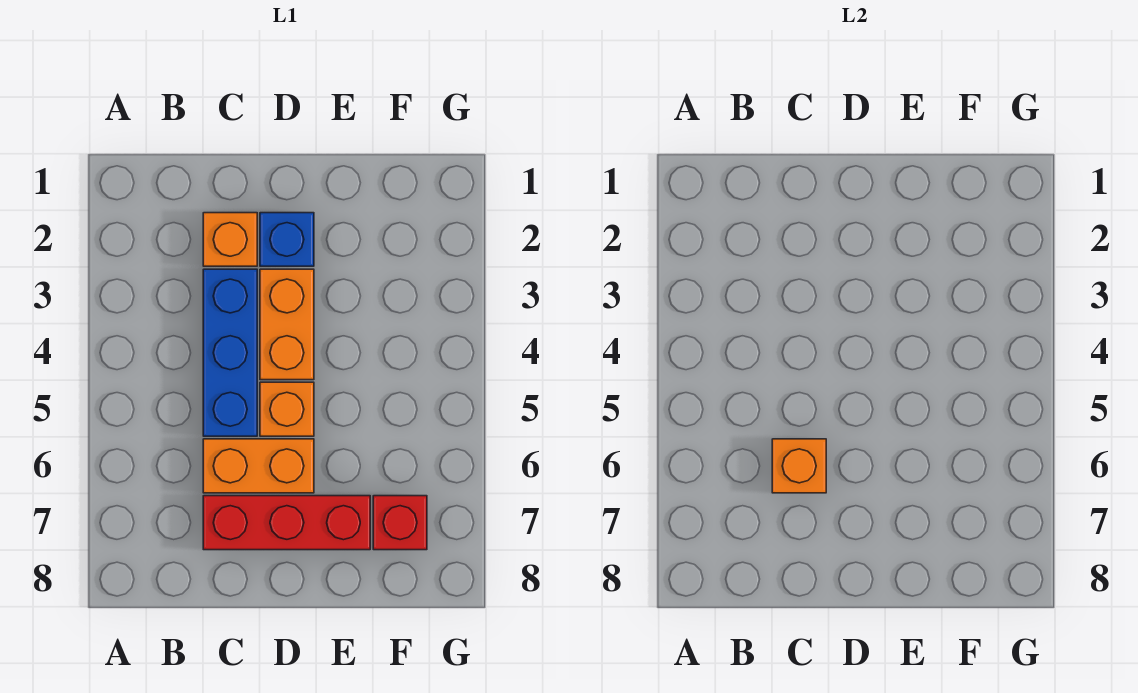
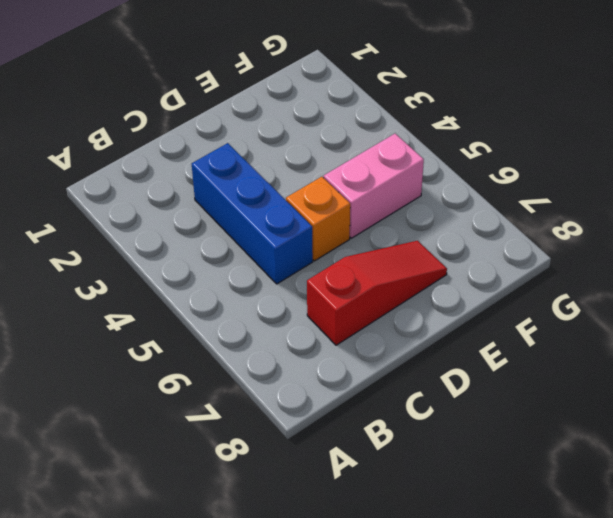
red 1x3 slope [307,241,447,345] -> red 1x3 brick [203,496,370,550]
pink 1x2 brick [324,134,424,238] -> none
none -> orange 1x1 brick [203,213,257,266]
none -> orange 1x2 brick [203,439,314,493]

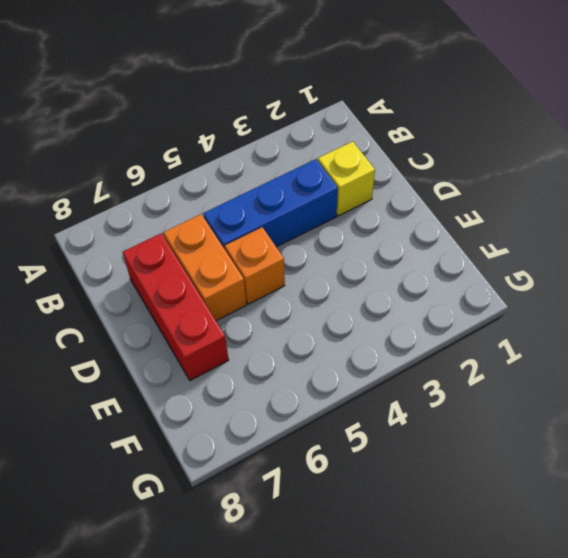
yellow 1x1 brick [318,141,375,216] -> orange 1x1 brick [203,213,257,266]
none -> blue 1x1 brick [260,213,314,266]
none -> orange 1x2 brick [260,269,314,380]

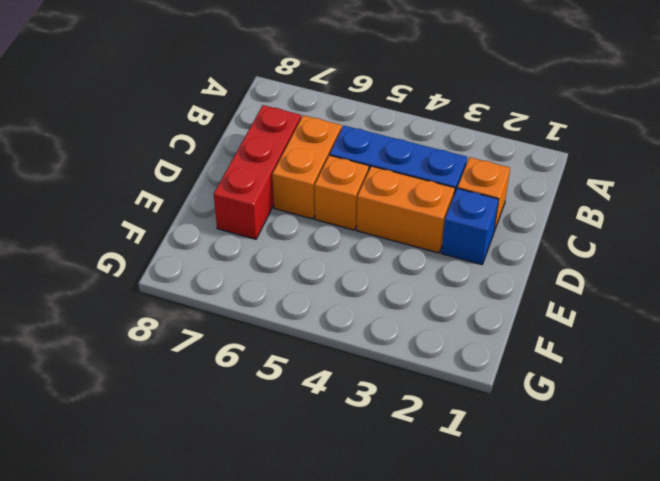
none -> red 1x1 brick [373,496,427,550]
none -> orange 1x1 brick [772,439,826,493]

